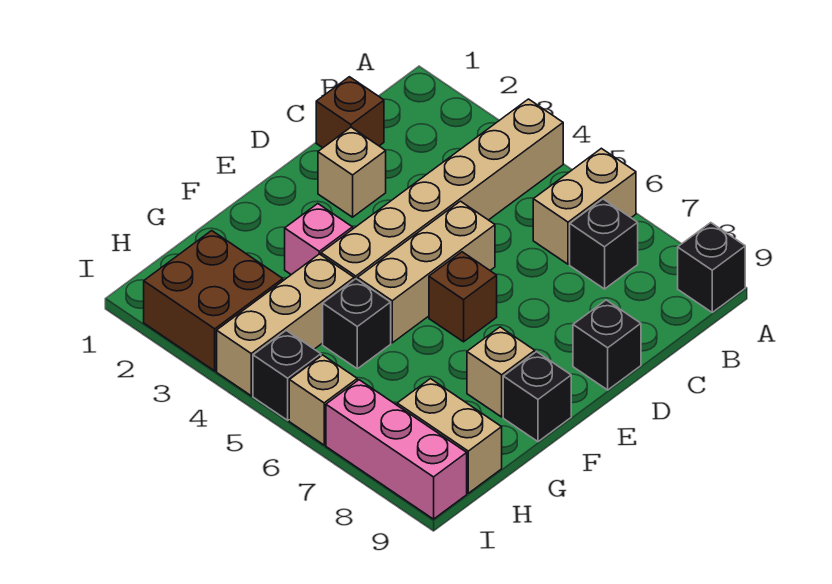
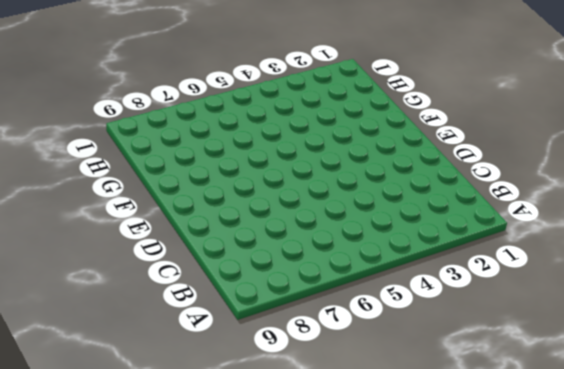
none -> tan 1x6 brick [321,99,563,280]
none -> tan 1x2 brick [533,148,636,264]
none -> black 1x1 brick [678,223,745,312]

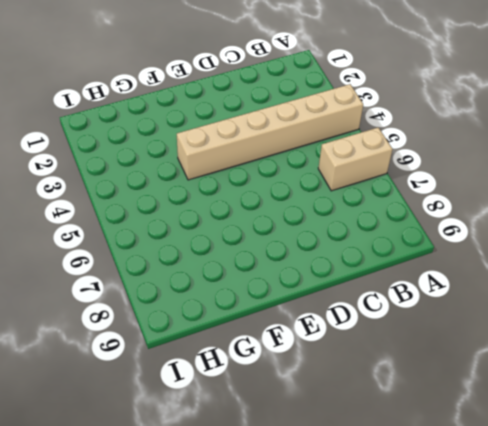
none -> black 1x1 brick [678,223,745,312]
none -> black 1x1 brick [570,199,638,289]
none -> brown 1x1 brick [316,77,384,148]

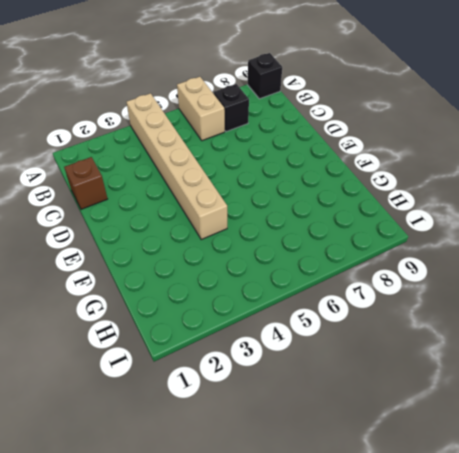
none -> tan 1x1 brick [318,127,386,217]
none -> tan 1x3 brick [358,201,495,343]
none -> black 1x1 brick [573,300,641,390]

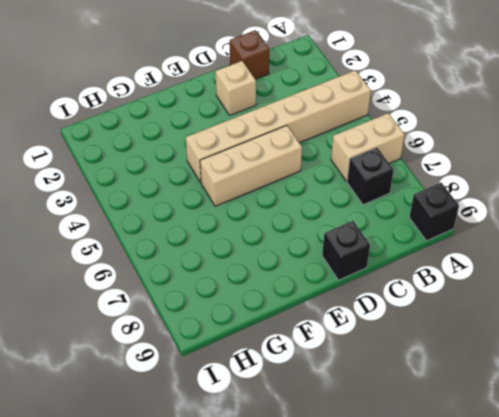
none -> brown 1x1 brick [429,252,497,342]
none -> pink 1x1 brick [285,204,353,275]
none -> tan 1x1 brick [467,327,535,417]

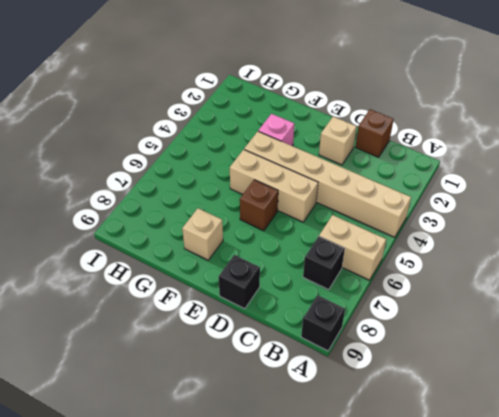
none -> black 1x1 brick [503,352,571,442]
none -> tan 1x3 brick [217,254,354,396]
none -> black 1x1 brick [323,279,391,369]

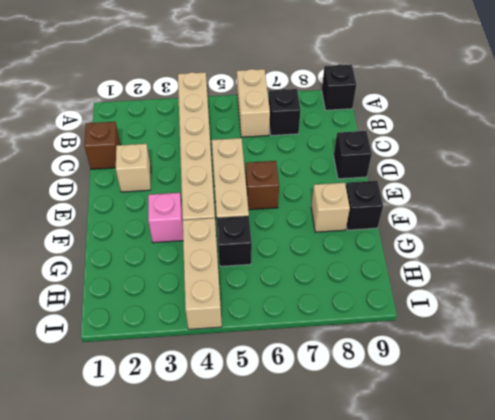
none -> brown 2x2 brick [144,231,283,371]
none -> tan 1x2 brick [397,379,502,493]
none -> black 1x1 brick [253,330,321,420]

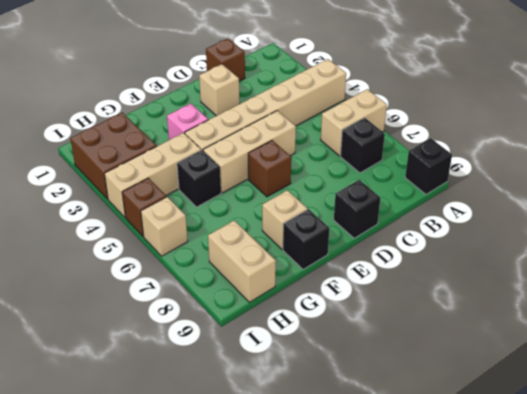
brown 1x1 brick [122,178,166,236] -> black 1x1 brick [253,330,321,420]
none -> pink 1x3 brick [326,380,467,519]

